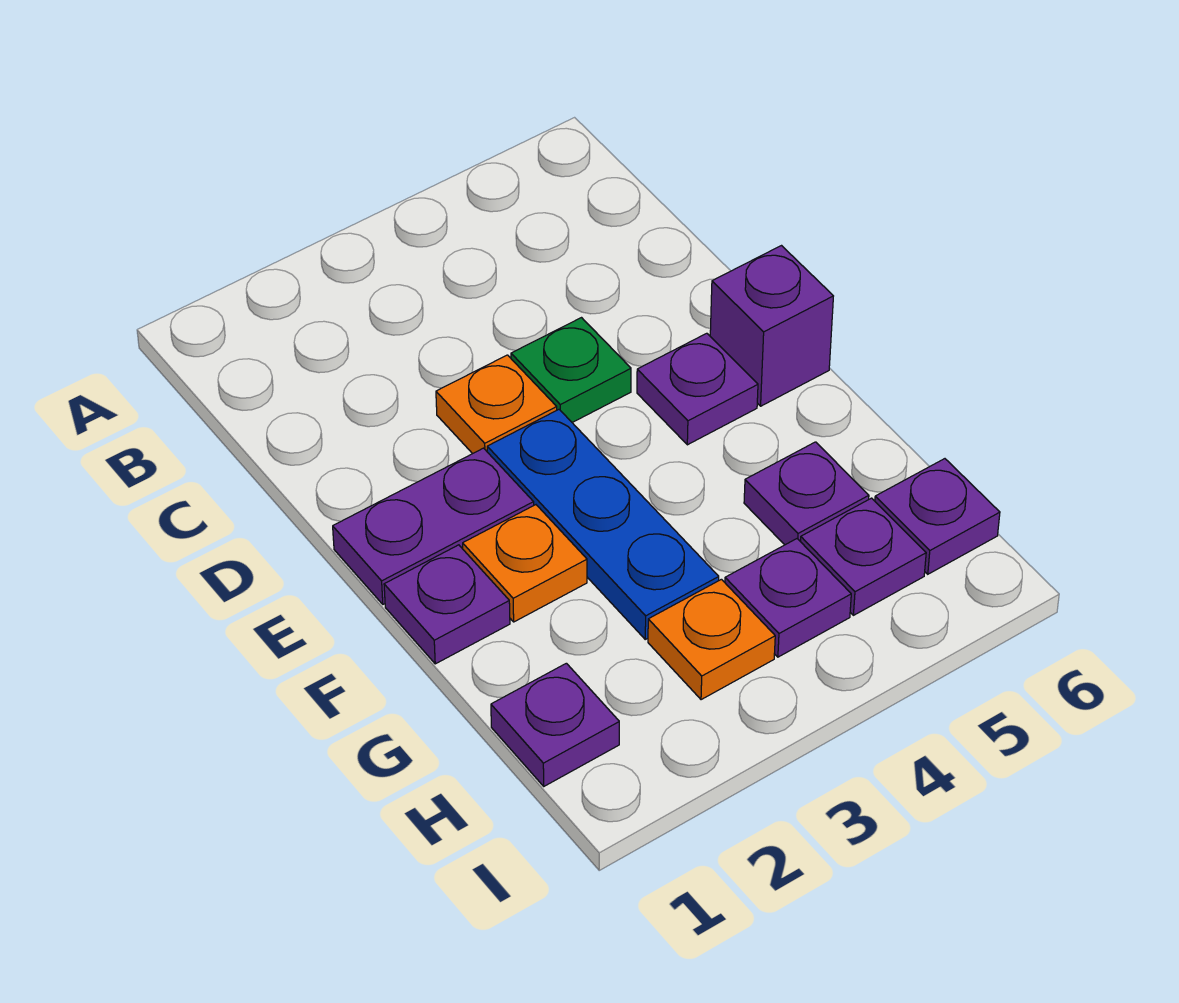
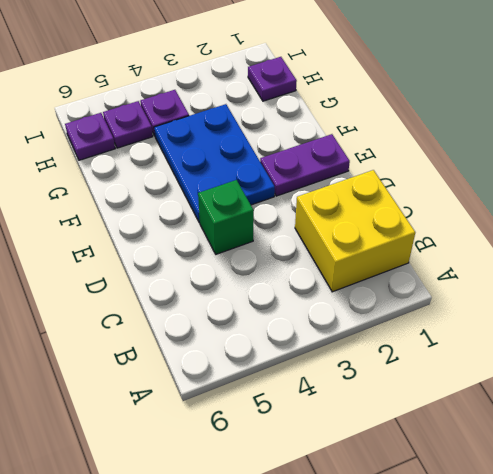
yellow 2x2 brick [295,170,415,292] -> none
green 1x1 brick [198,180,254,254] -> green 1x1 plate [511,318,631,422]
blue 2x3 plate [154,104,275,223] -> blue 1x3 plate [487,409,719,639]
none -> orange 1x1 plate [436,355,557,454]
none -> purple 1x1 plate [637,333,758,445]
none -> purple 1x1 brick [710,246,833,406]

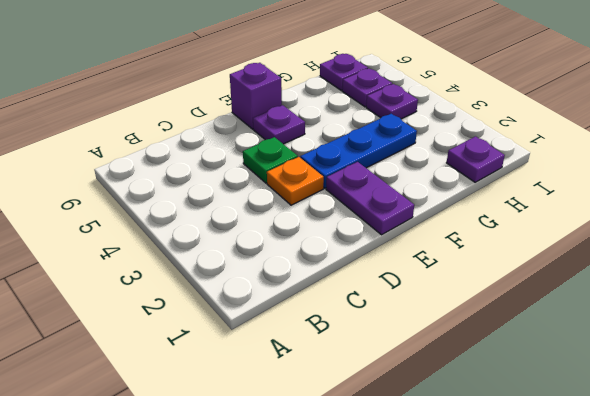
none -> purple 1x1 plate [384,545,510,664]
none -> orange 1x1 plate [463,505,587,622]
none -> purple 1x1 plate [744,442,869,545]

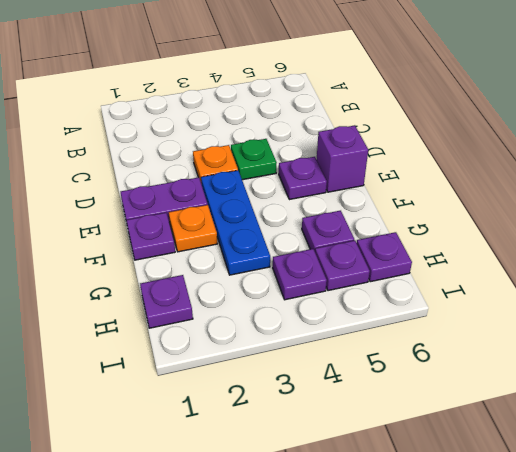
none -> orange 1x1 plate [648,579,775,700]

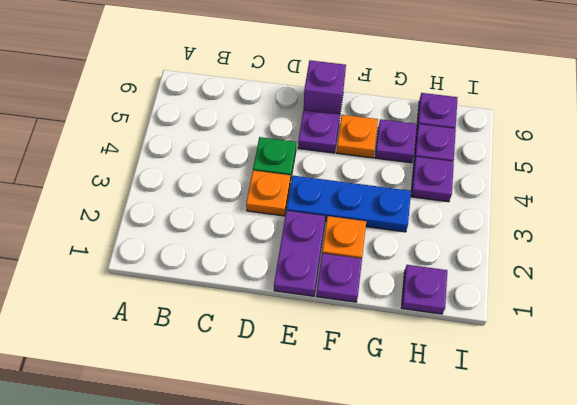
orange 1x1 plate [337,115,378,158] -> orange 1x1 plate moved to [648,579,775,700]

